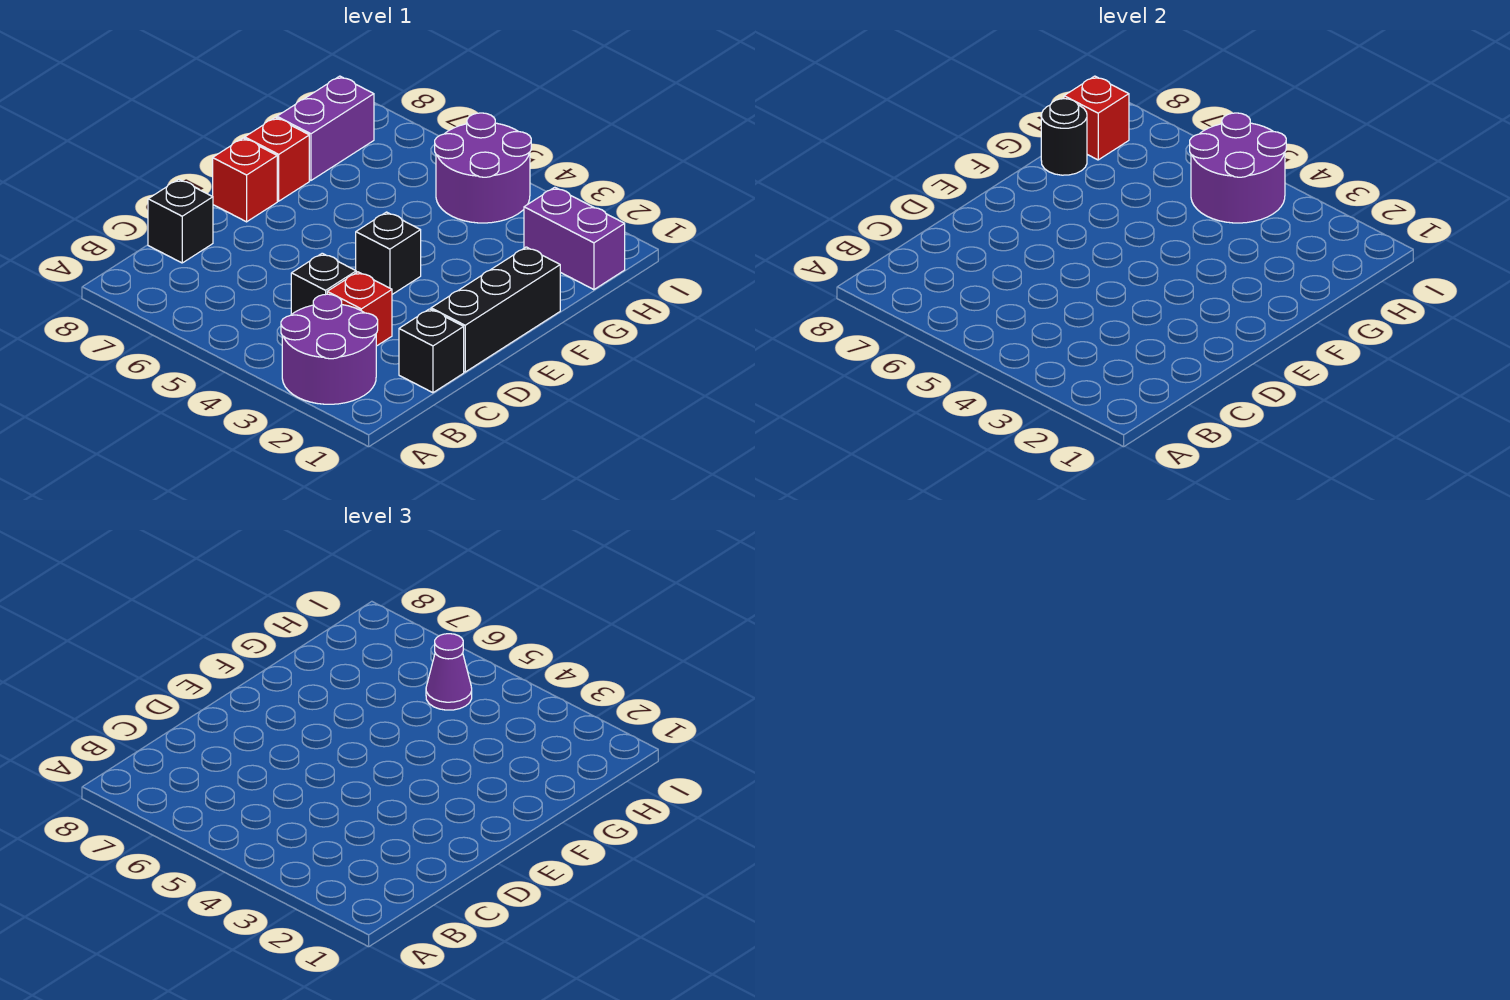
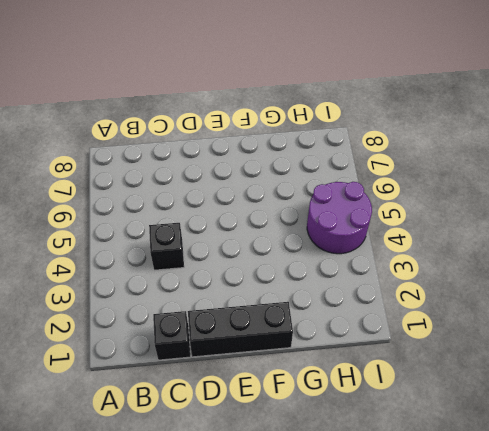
none -> purple 2x2 round brick [281,294,378,404]
none -> red 1x1 brick [327,272,392,346]
none -> black 1x1 brick [148,179,213,263]

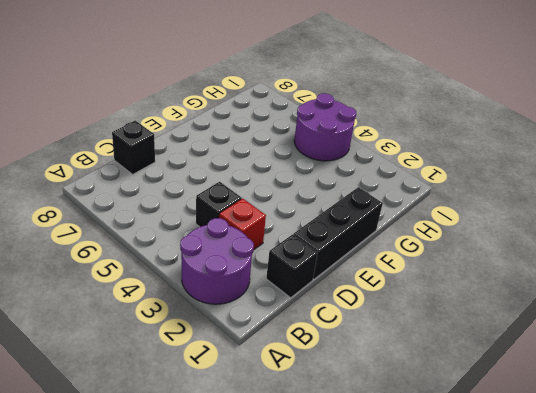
none -> black 1x1 brick [356,212,421,294]
none -> red 1x1 brick [213,138,277,222]
none -> red 1x1 brick [245,117,309,201]

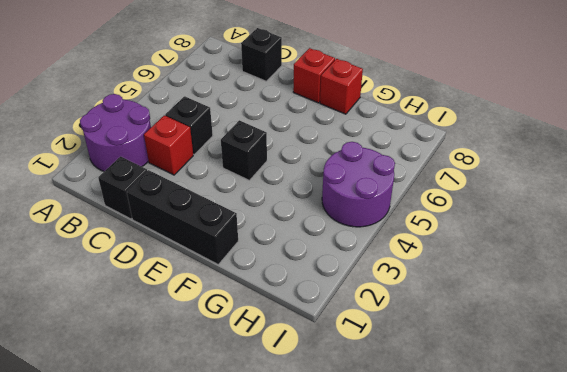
none -> purple 1x2 brick [277,76,374,180]
none -> purple 1x2 brick [524,187,625,290]
none -> black 1x1 round brick [1041,99,1087,175]

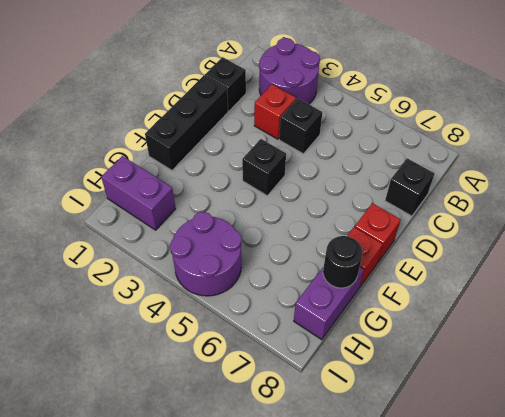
none -> purple 2x2 round brick [1190,113,1286,223]
none -> red 1x1 brick [1064,76,1129,160]
none -> purple 1x1 cone [426,634,472,710]

